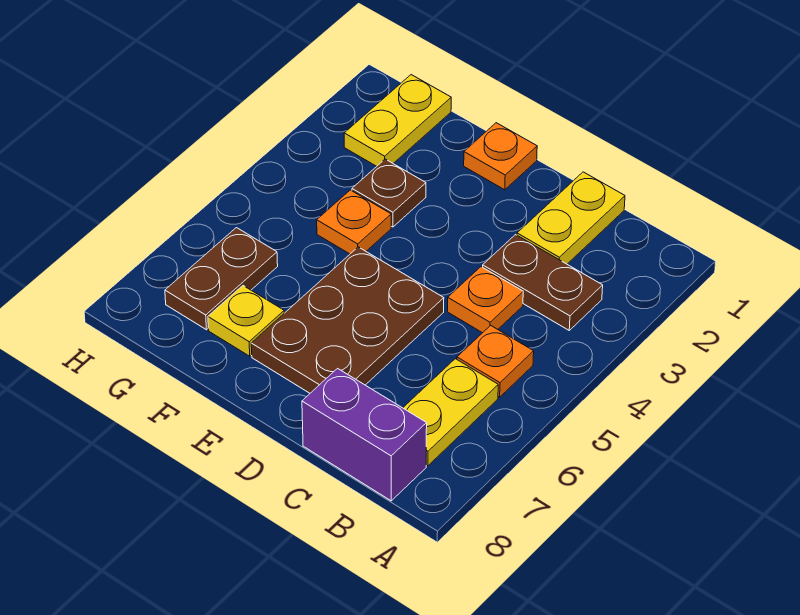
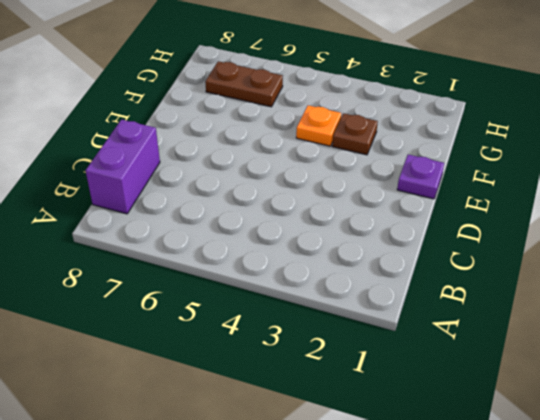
purple 1x1 plate [397,155,444,199] -> orange 1x1 plate [464,123,537,190]
none -> brown 1x2 plate [483,235,603,330]
none -> orange 1x1 plate [457,325,534,397]
none -> yellow 1x2 plate [403,359,498,466]

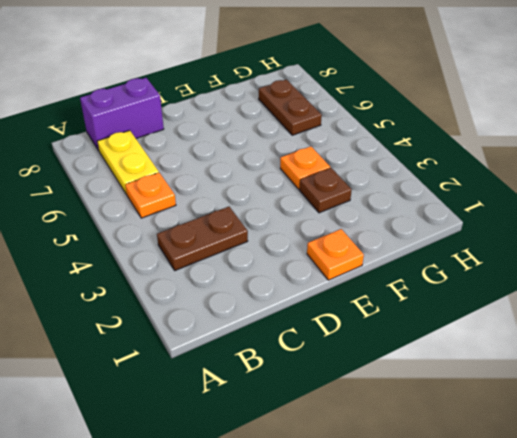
none -> yellow 1x2 plate [517,172,625,264]
none -> orange 1x1 plate [447,267,523,333]
none -> brown 2x3 plate [251,247,444,393]

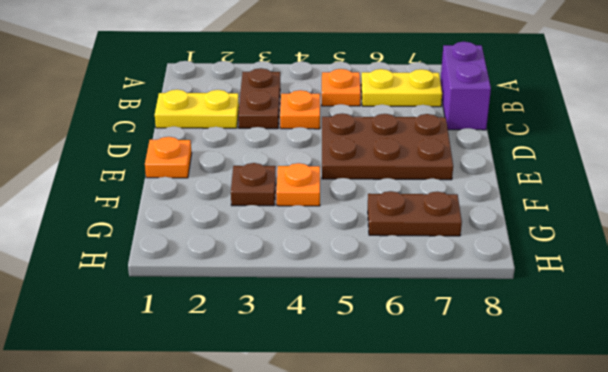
none -> yellow 1x1 plate [208,286,284,356]
none -> yellow 1x2 plate [344,75,451,166]

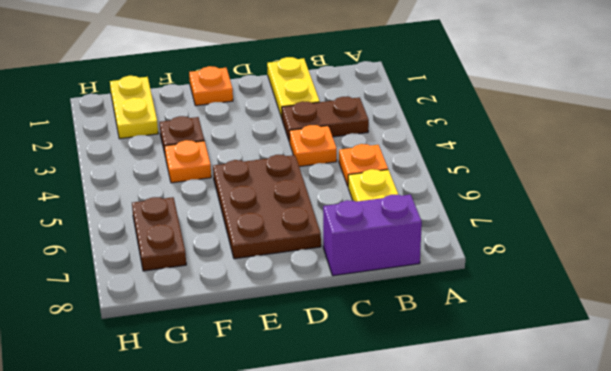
none -> yellow 1x1 plate [208,286,284,356]

